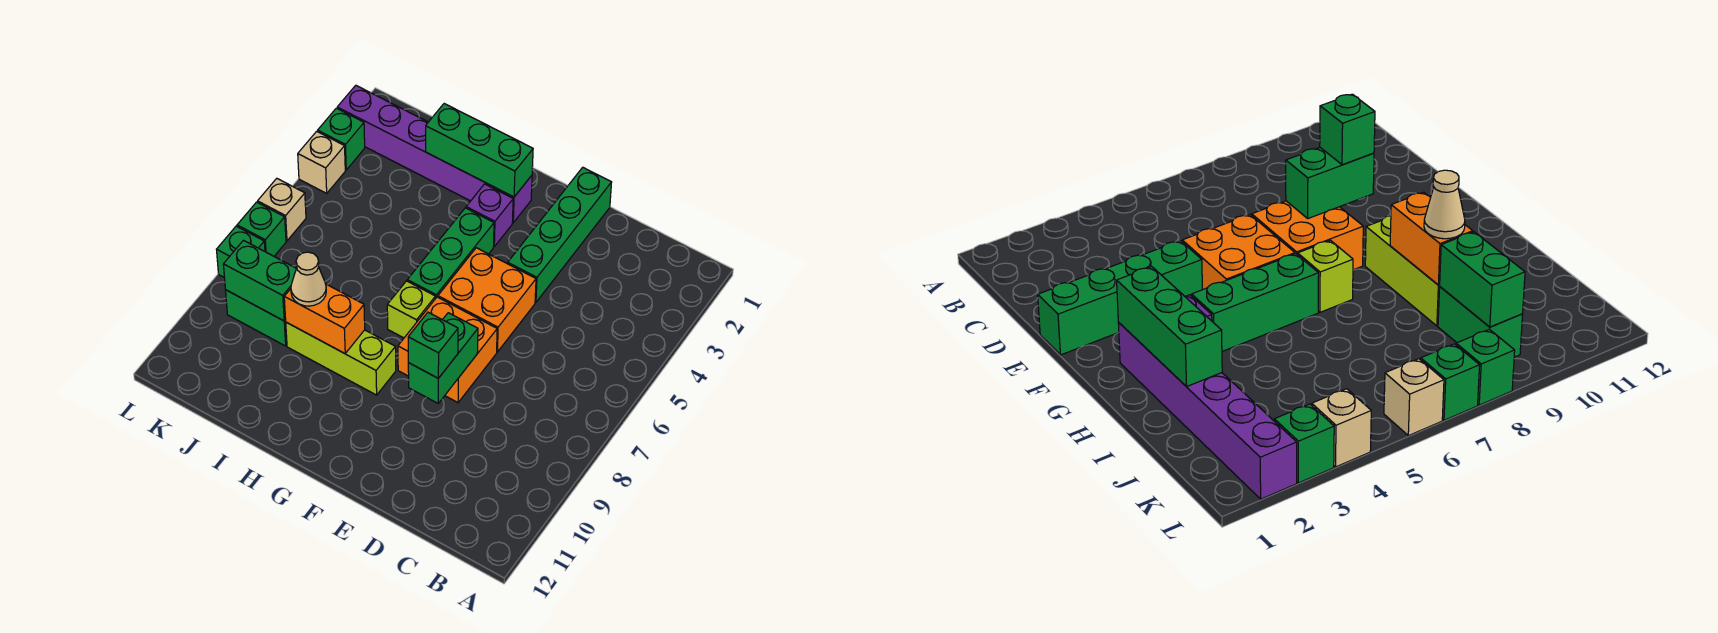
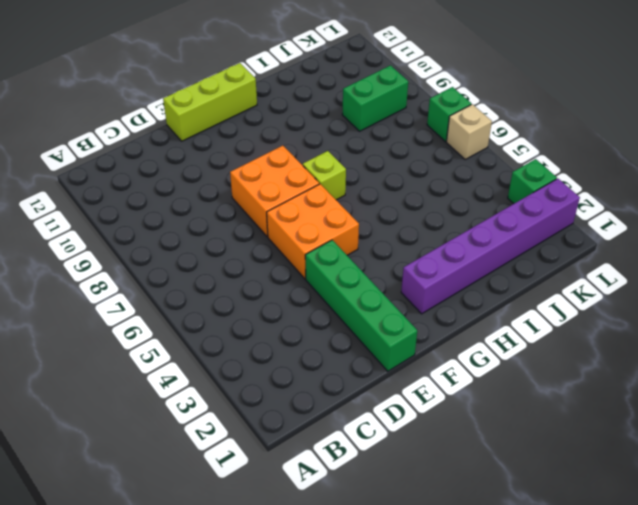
lime 1x3 brick [163,63,257,141] -> lime 1x3 brick moved to [286,322,396,395]
none -> purple 1x1 brick [466,184,513,246]
none -> green 1x3 brick [407,208,494,299]
none -> tan 1x1 brick [298,131,345,193]

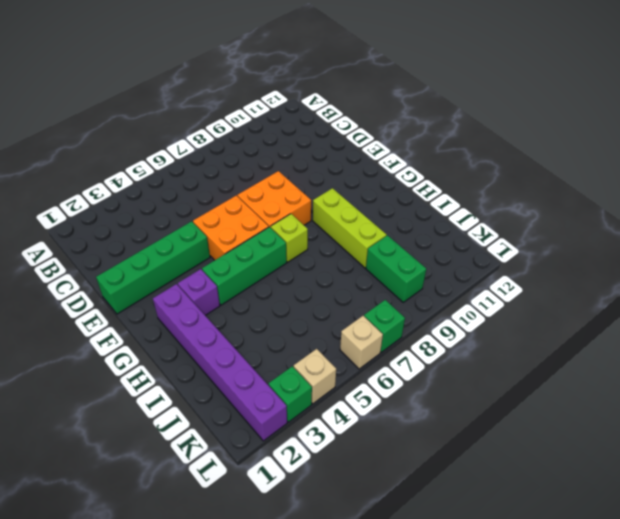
none -> green 1x1 brick [217,226,265,277]
none -> green 1x2 brick [408,313,478,403]
none -> green 1x3 brick [426,104,533,197]

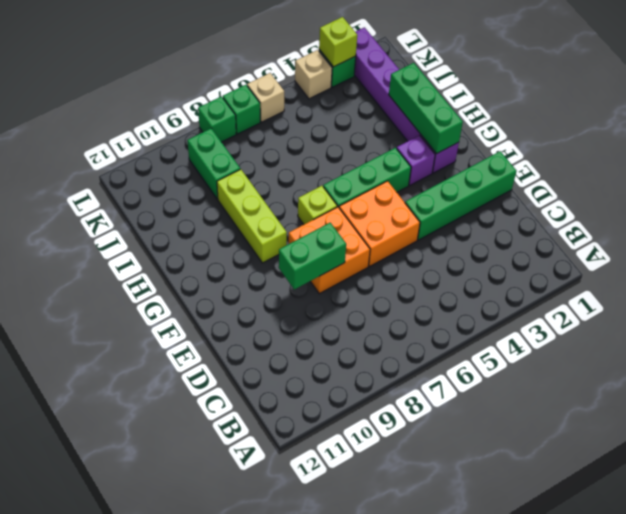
lime 1x1 brick [319,17,357,67] -> none
none -> orange 1x2 brick [284,284,365,354]
none -> green 1x2 brick [223,240,296,321]
none -> green 1x1 brick [408,312,458,378]

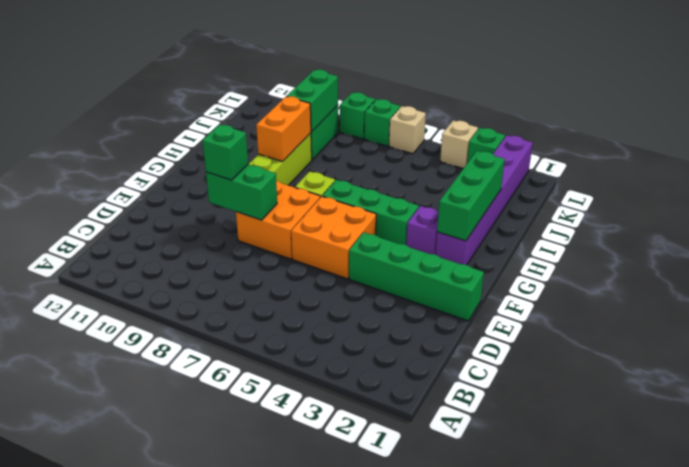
none -> tan 1x1 cone [291,252,326,306]

